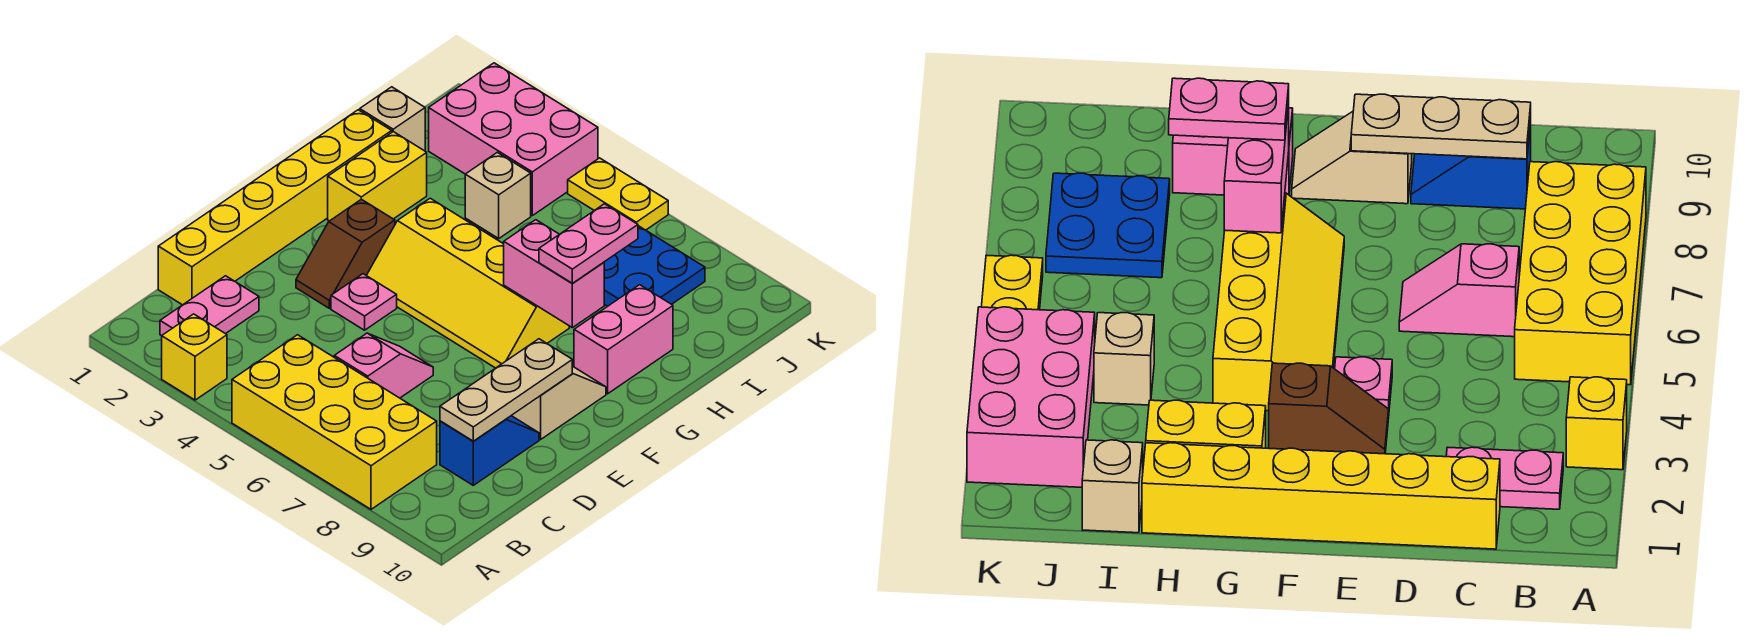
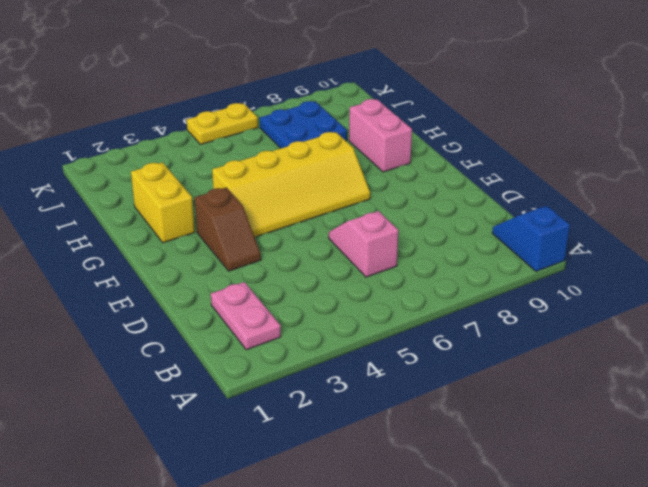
blue 1x2 slope [492,206,570,271] -> blue 1x2 slope moved to [440,416,539,485]
none -> yellow 1x1 brick [162,314,227,400]
none -> yellow 2x4 brick [232,335,437,509]
none -> yellow 1x6 brick [158,110,392,305]

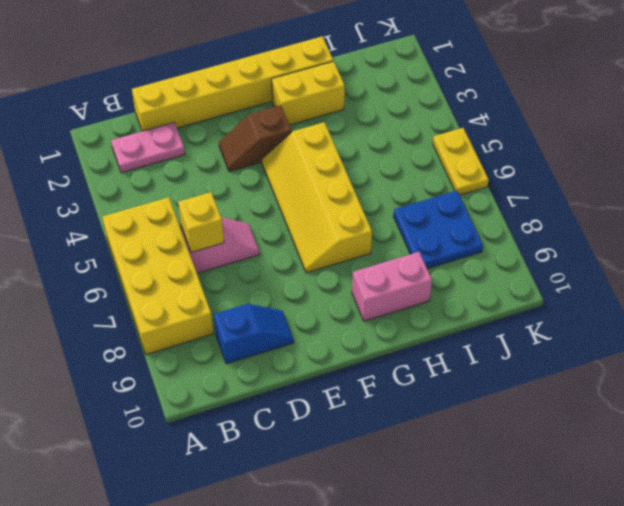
yellow 1x1 brick [178,192,224,252] -> yellow 1x1 brick moved to [162,314,227,400]
none -> pink 1x1 plate [331,274,397,330]
none -> tan 1x2 slope [511,366,606,440]
none -> tan 1x1 brick [360,87,425,151]

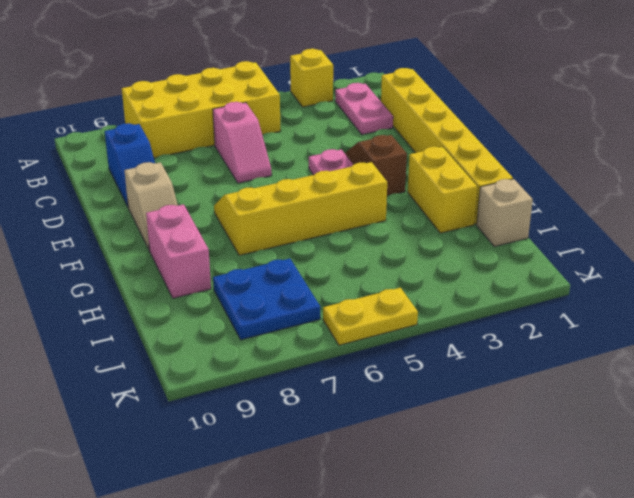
none -> tan 1x1 brick [465,152,531,238]
none -> pink 2x3 brick [429,63,598,216]
none -> tan 1x3 plate [440,339,572,441]

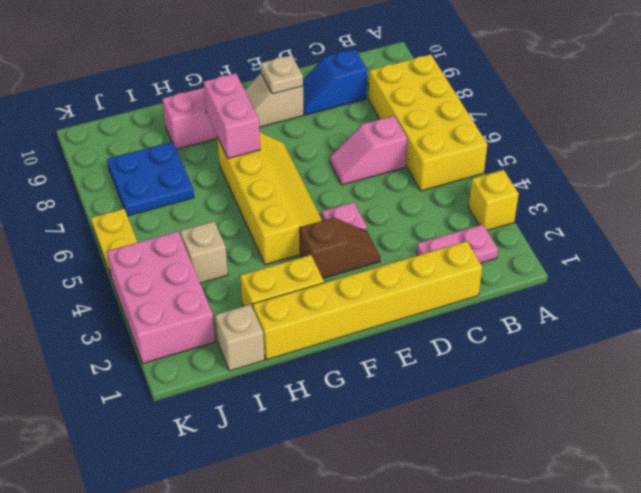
tan 1x1 plate [261,55,303,94] -> tan 1x3 plate [440,339,572,441]
none -> pink 1x2 plate [539,204,638,283]

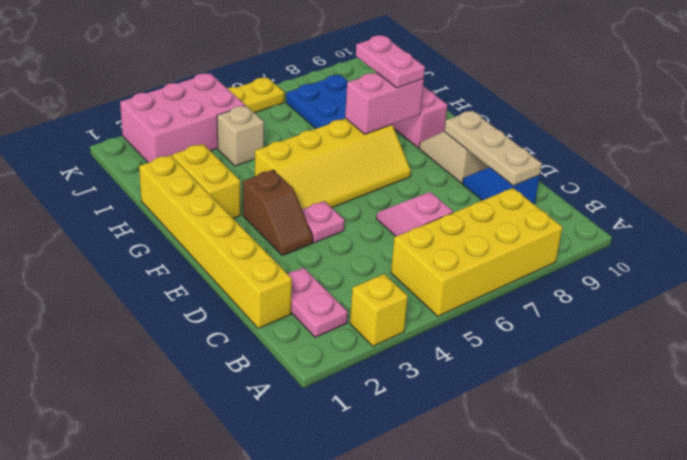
none -> tan 1x1 brick [360,87,425,151]

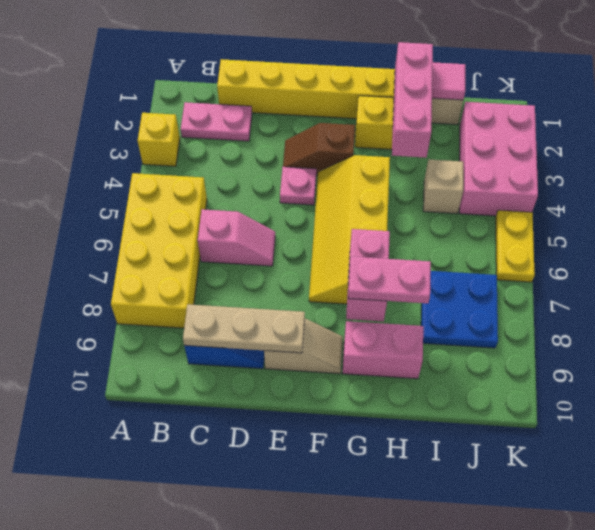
pink 1x3 brick [392,42,433,158] -> none
pink 1x1 tile [432,62,465,100] -> none

